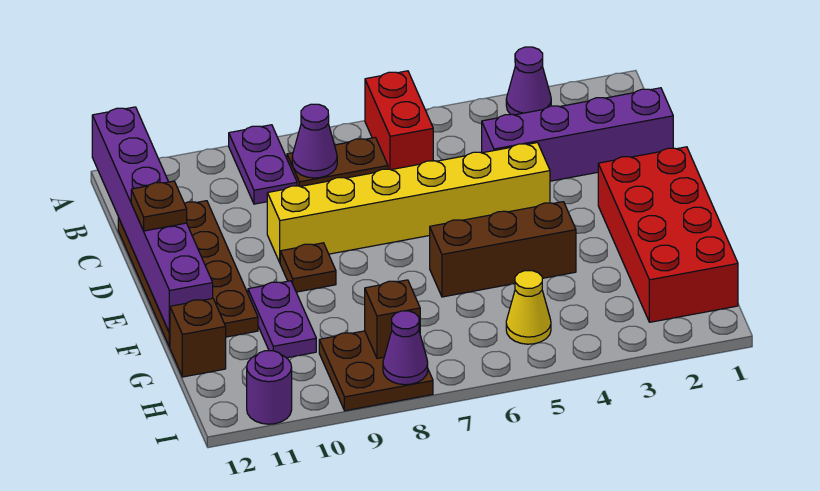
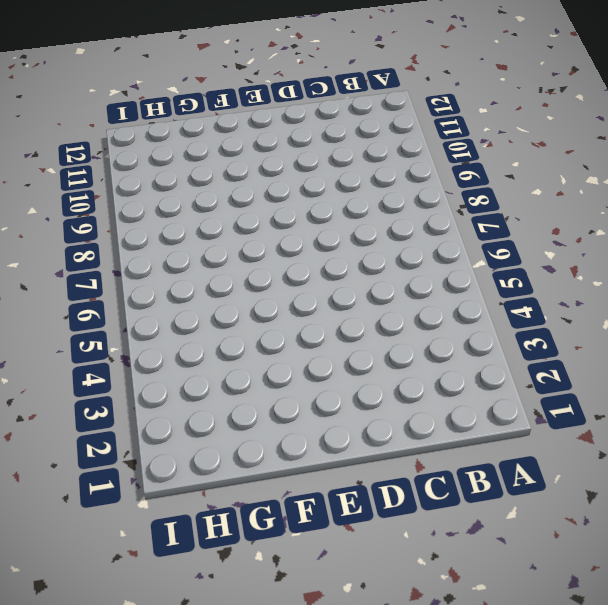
none -> purple 1x1 cone [506,47,551,115]
none -> red 1x2 brick [365,71,433,170]
none -> purple 1x2 plate [229,125,297,204]

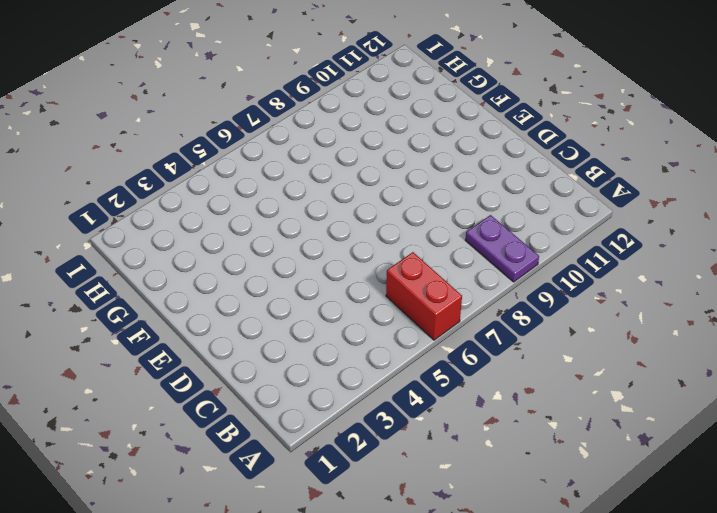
none -> purple 1x1 cone [506,47,551,115]
none -> brown 1x2 plate [287,137,388,186]
none -> purple 1x4 brick [482,88,673,181]

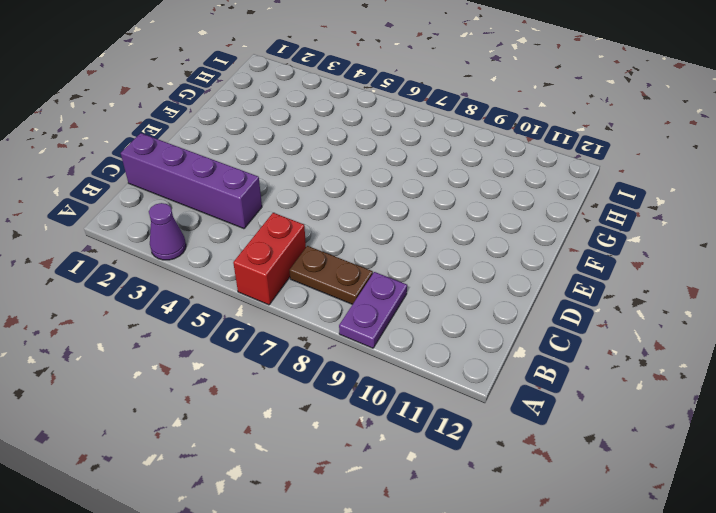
none -> brown 2x4 plate [118,201,258,347]
none -> yellow 1x6 brick [267,143,550,262]
none -> red 2x4 brick [598,147,738,322]

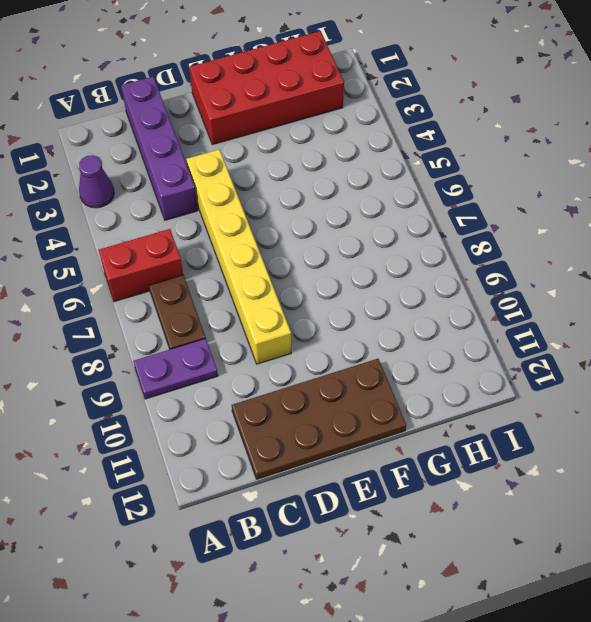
none -> brown 1x1 plate [280,243,336,292]
none -> brown 1x3 brick [430,202,576,297]
none -> purple 1x2 plate [248,281,316,358]

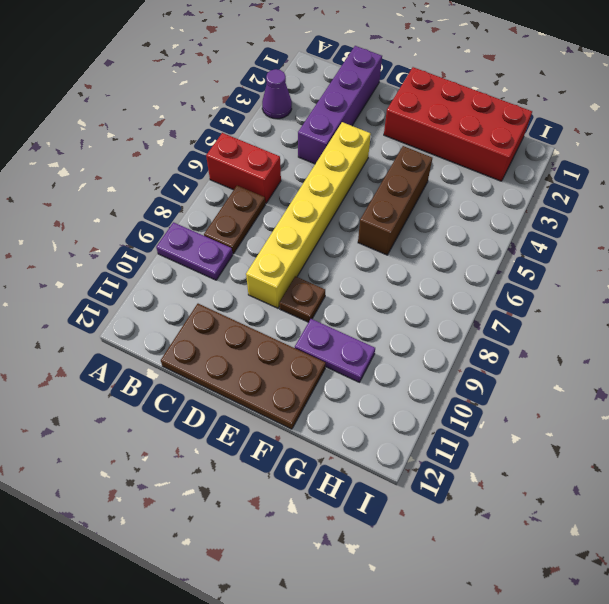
none -> brown 1x1 brick [170,298,226,377]
none -> yellow 1x1 cone [506,271,551,344]
none -> brown 2x2 plate [319,331,433,411]

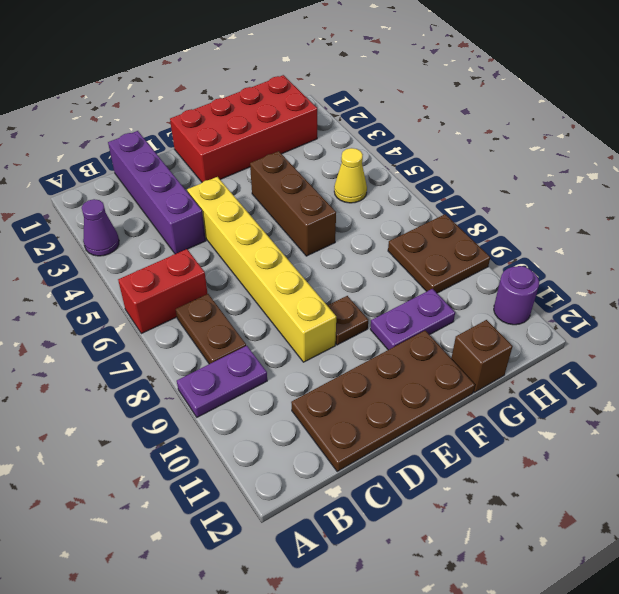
none -> purple 1x6 brick [92,107,213,333]
none -> purple 1x1 cone [292,104,337,178]
none -> brown 1x1 brick [365,280,420,359]

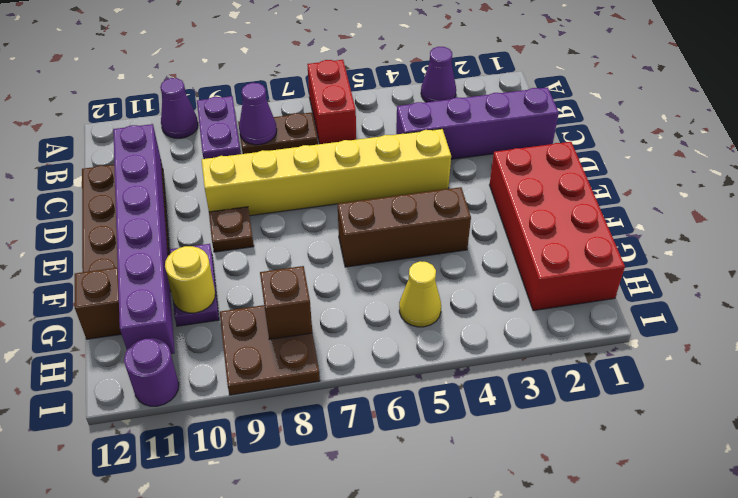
purple 1x1 cone [160,78,198,138] -> purple 1x1 cone moved to [383,311,428,385]
purple 1x6 brick [113,124,175,354] -> purple 1x6 brick moved to [92,107,213,333]
yellow 1x1 round brick [165,246,215,313] -> none
none -> brown 1x1 plate [131,181,187,231]

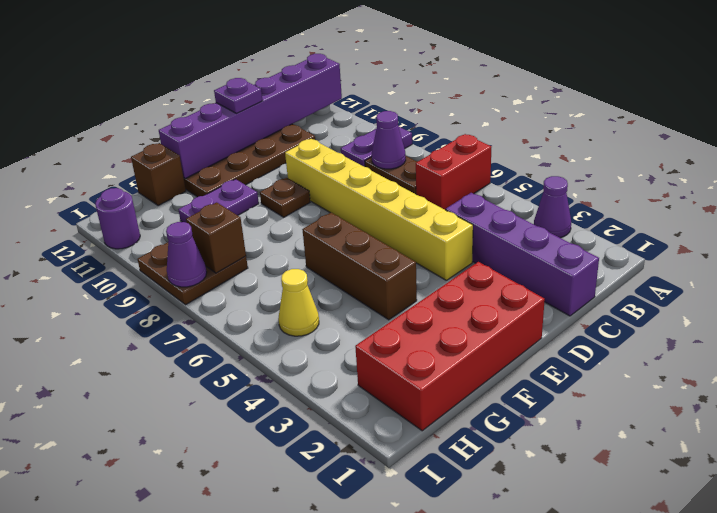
purple 1x1 plate [214,78,262,113] -> brown 1x1 plate [131,181,187,231]

